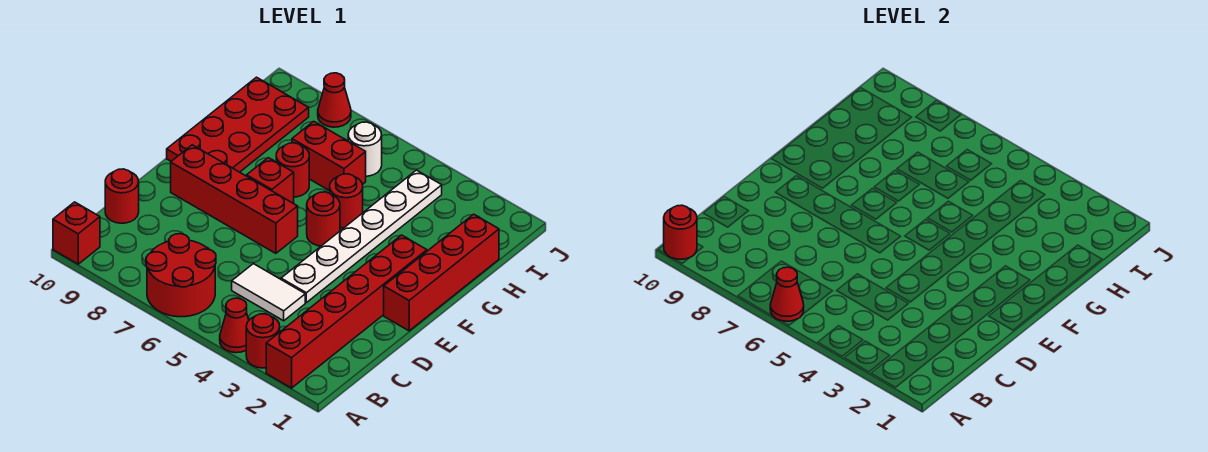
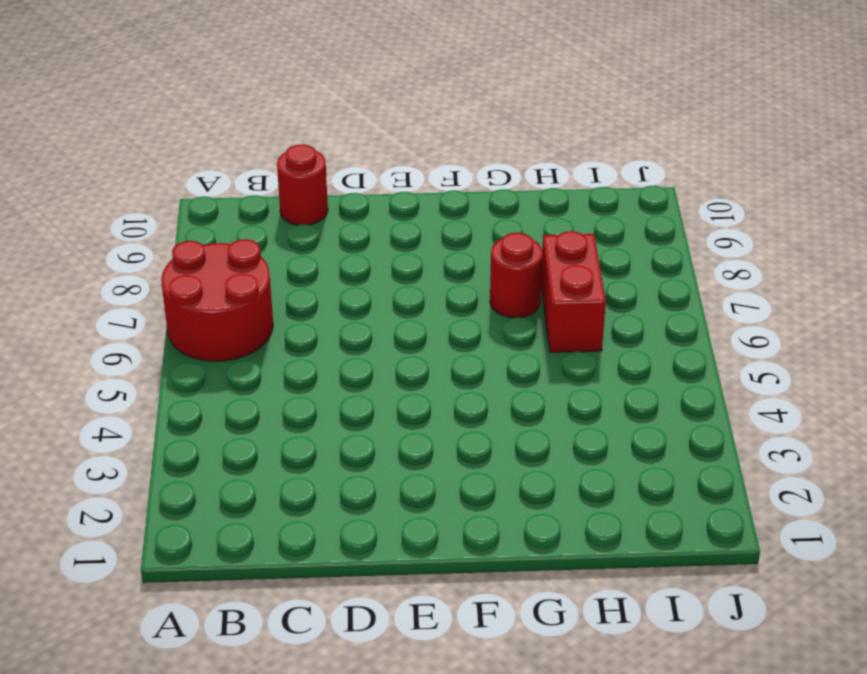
none -> red 1x6 brick [266,235,427,388]
none -> red 1x1 round brick [246,314,280,368]
none -> red 1x1 cone [220,298,249,353]

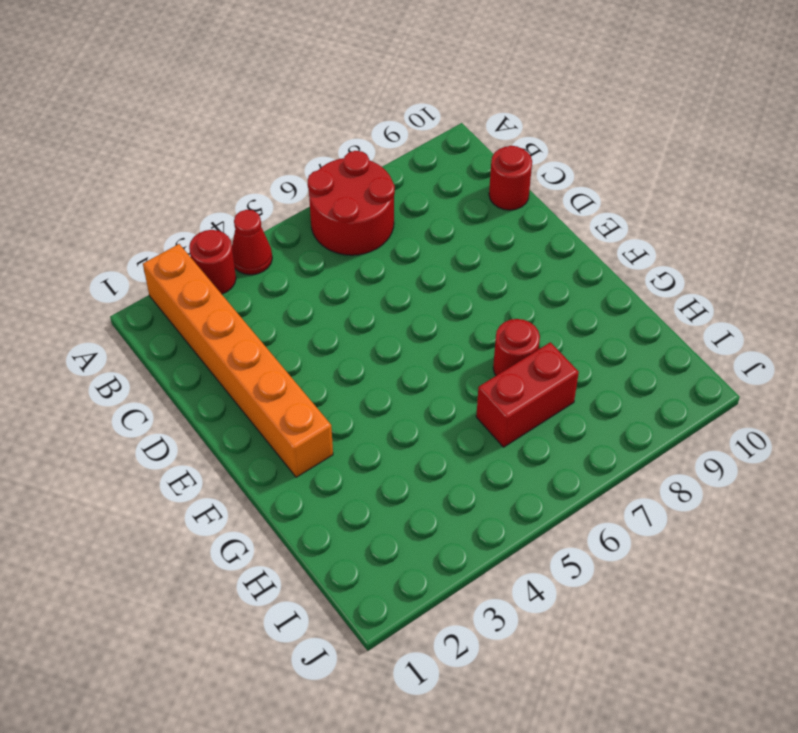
orange 1x6 brick [143,244,333,477] -> red 1x6 brick [266,235,427,388]
none -> red 1x1 brick [53,202,100,264]
none -> white 1x2 tile [232,264,305,321]
none -> white 1x6 plate [281,170,442,303]

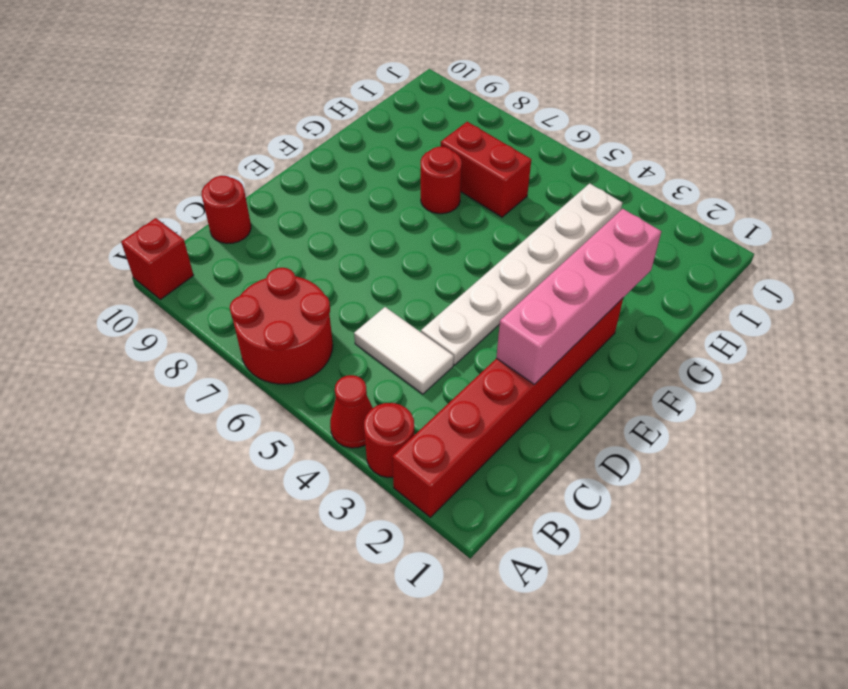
pink 1x4 brick [496,209,661,385] -> none
none -> red 1x4 brick [384,214,499,331]
none -> red 1x4 brick [171,145,298,253]
none -> red 1x1 round brick [307,192,340,246]

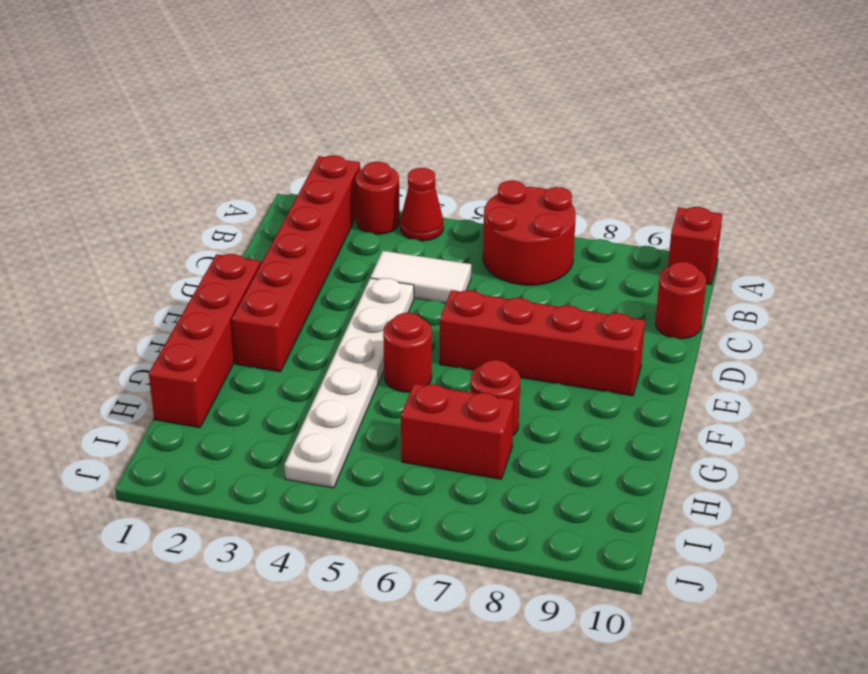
none -> red 1x1 brick [247,158,294,203]
none -> red 2x4 plate [167,77,309,172]
none -> red 1x1 round brick [330,174,363,228]

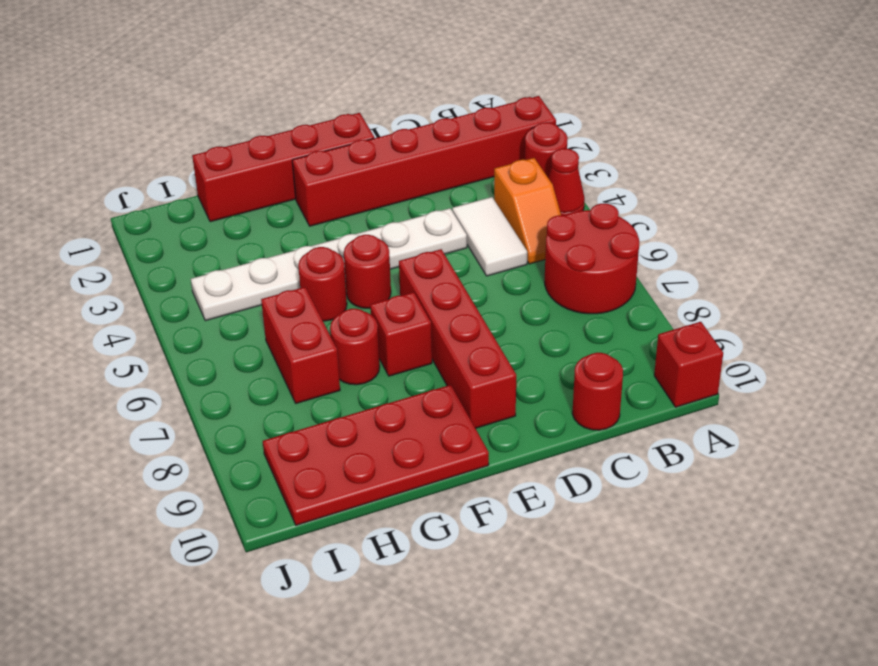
orange 1x2 slope [494,158,561,264] -> none
none -> white 1x1 round brick [348,122,382,176]
none -> red 1x1 cone [318,73,351,127]
none -> red 1x1 cone [770,267,804,321]

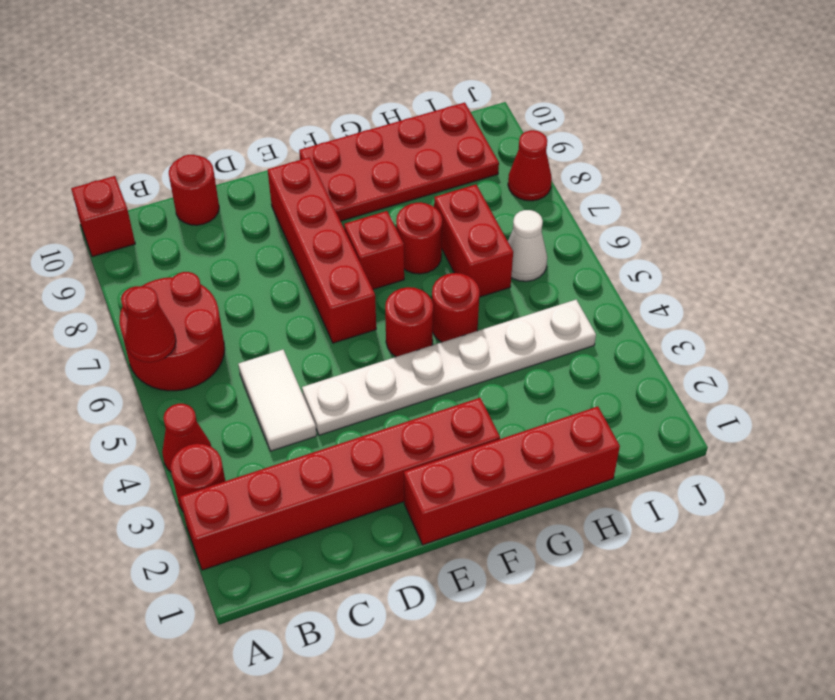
white 1x1 cone [508,210,547,281] -> white 1x1 round brick [348,122,382,176]
none -> red 1x1 round brick [664,205,697,259]

